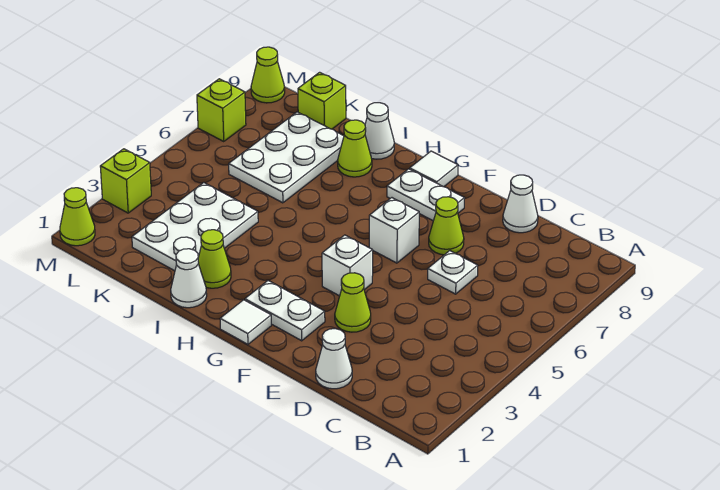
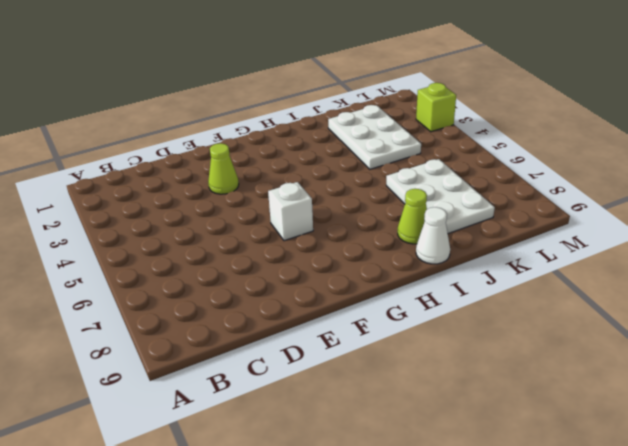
none -> white 1x1 cone [316,329,352,389]
none -> white 1x1 plate [428,251,478,294]
none -> white 1x1 cone [503,175,538,233]

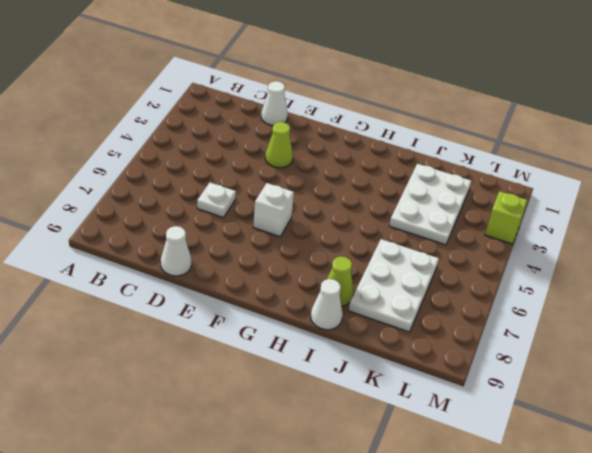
none -> lime 1x1 cone [429,197,464,255]
none -> white 1x2 plate [245,281,325,341]
none -> white 1x1 brick [322,235,373,296]

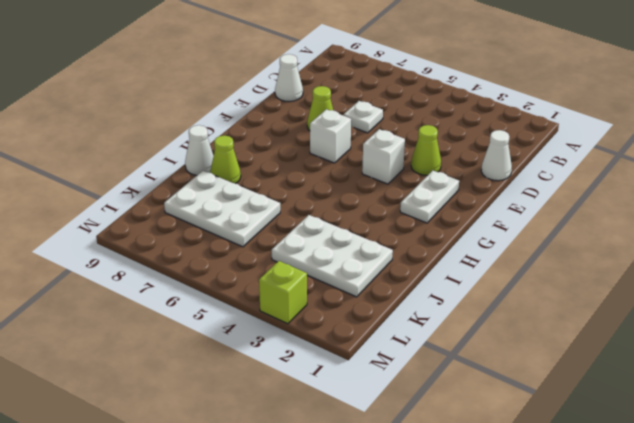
none -> white 1x2 plate [387,169,465,221]
none -> white 1x1 tile [220,300,271,344]
none -> white 1x1 tile [410,151,458,187]

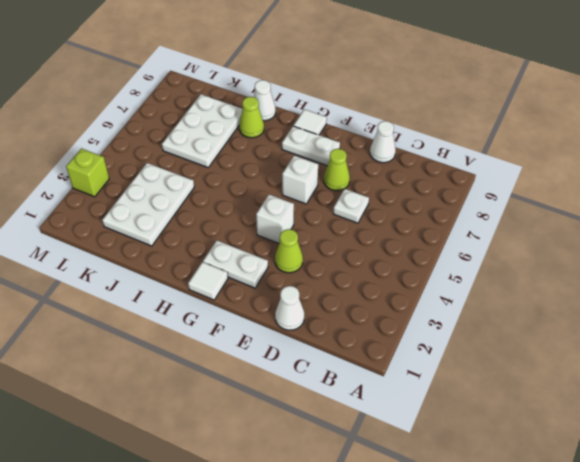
none -> white 1x1 cone [171,249,207,308]
none -> lime 1x1 cone [198,230,231,288]
none -> lime 1x1 brick [298,72,346,129]

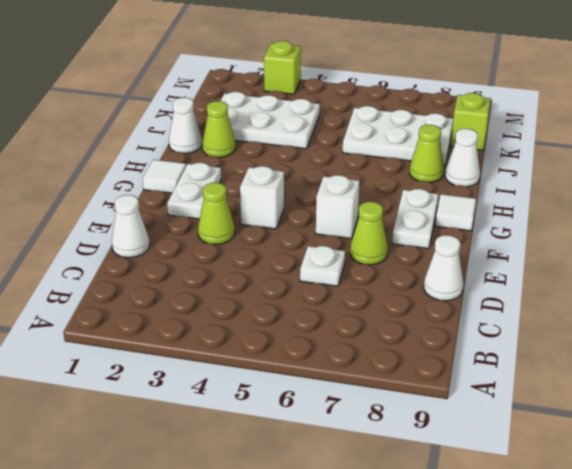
none -> lime 1x1 cone [60,188,95,246]
none -> lime 1x1 brick [197,79,246,141]
none -> lime 1x1 cone [251,47,285,103]

